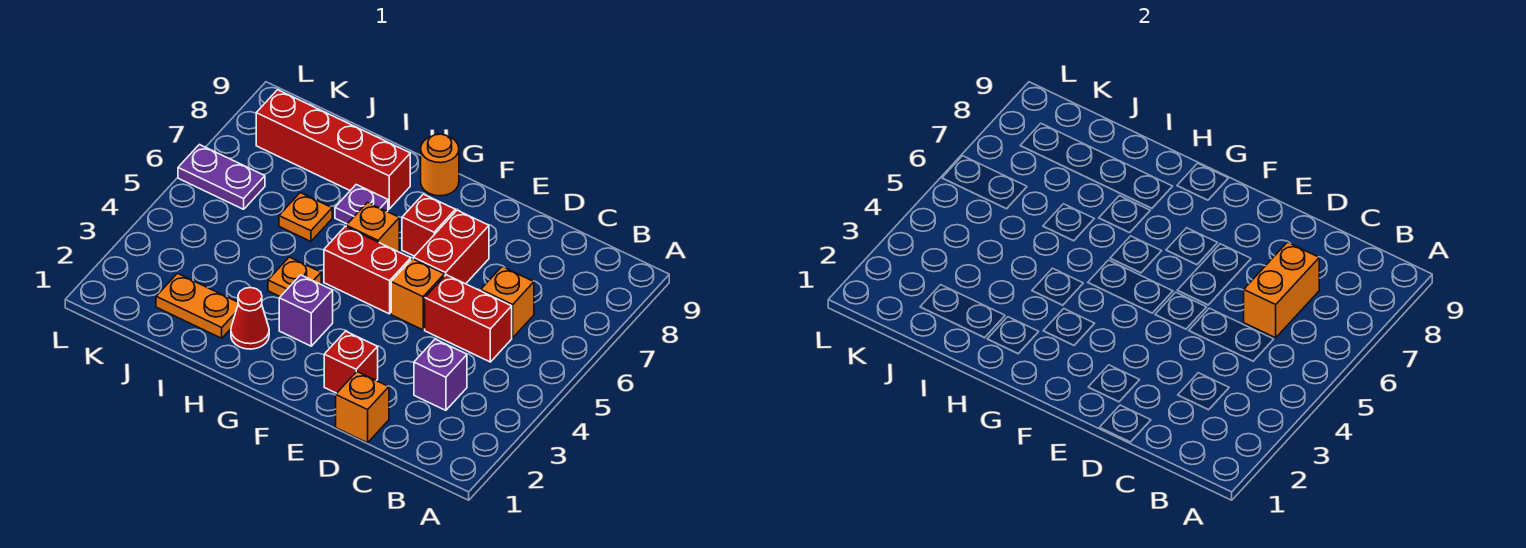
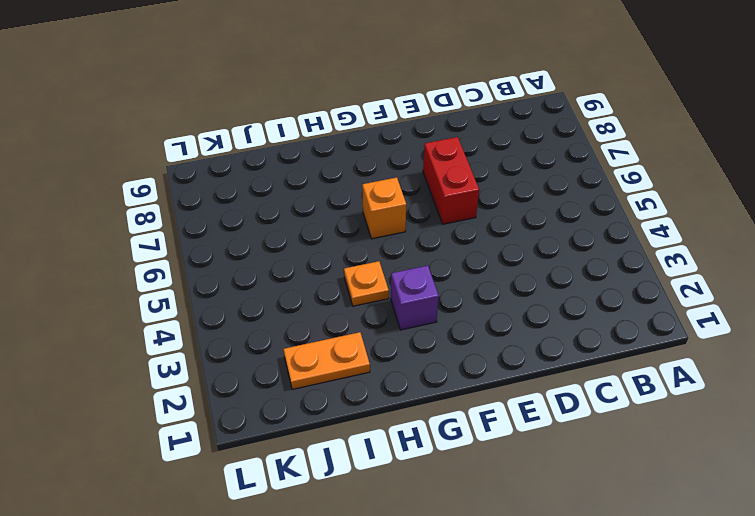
none -> purple 1x1 brick [414,339,467,410]
none -> red 1x2 brick [425,275,512,362]
none -> orange 1x1 brick [481,267,534,338]

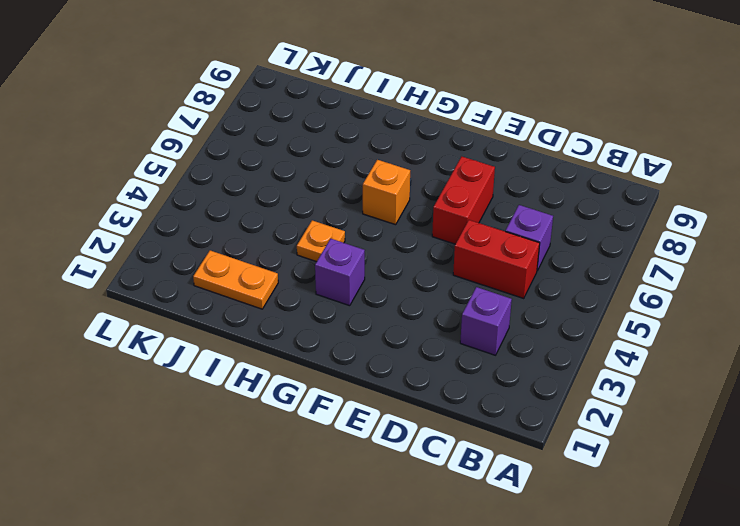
purple 1x1 brick [505,205,553,271] -> orange 1x1 brick [481,267,534,338]
none -> orange 1x1 brick [336,372,389,443]
none -> red 1x1 brick [324,331,378,393]
none -> orange 1x1 brick [391,259,444,330]

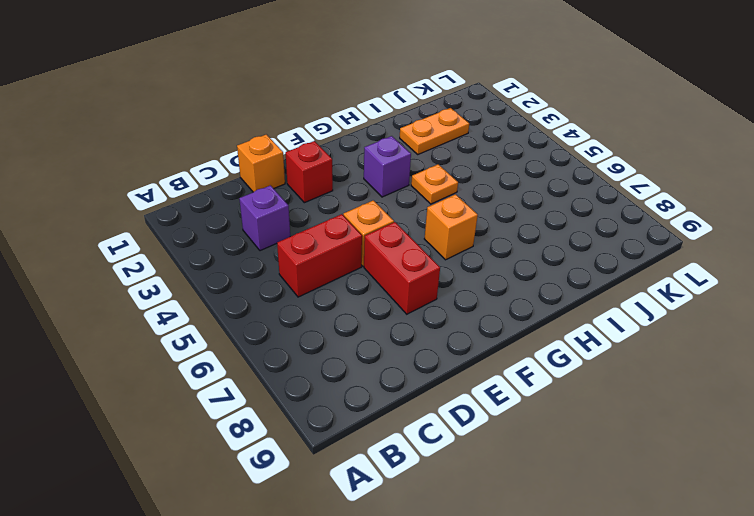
none -> orange 1x1 brick [481,267,534,338]
none -> red 1x2 brick [324,227,411,314]
none -> red 1x1 brick [402,194,455,256]

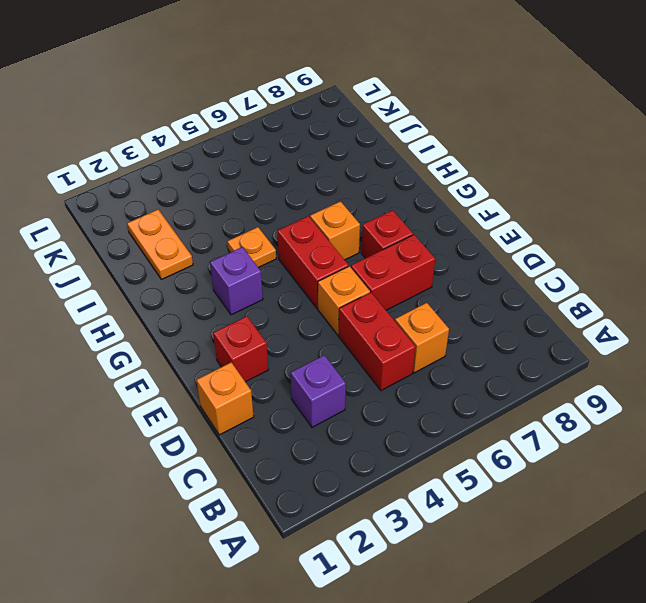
none -> orange 1x1 round brick [421,134,459,196]
none -> red 1x1 cone [231,288,269,349]
none -> purple 1x1 plate [335,185,388,224]

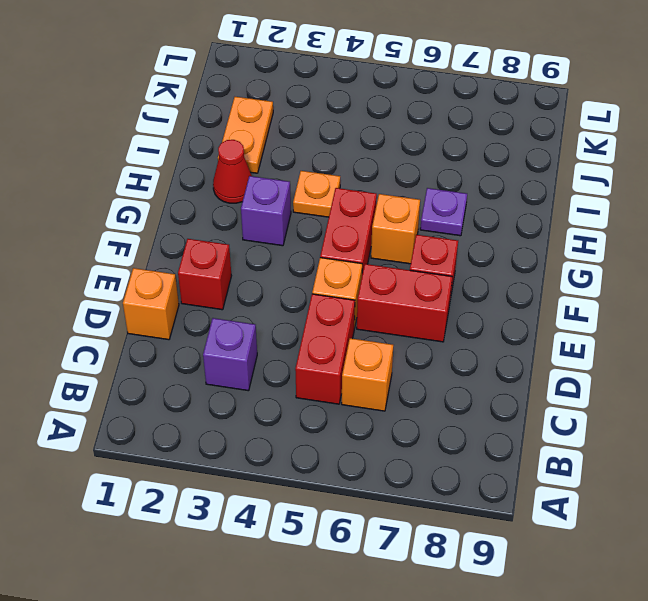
none -> orange 1x1 round brick [421,134,459,196]
none -> red 1x4 brick [256,90,410,209]
none -> orange 1x1 plate [279,193,332,241]

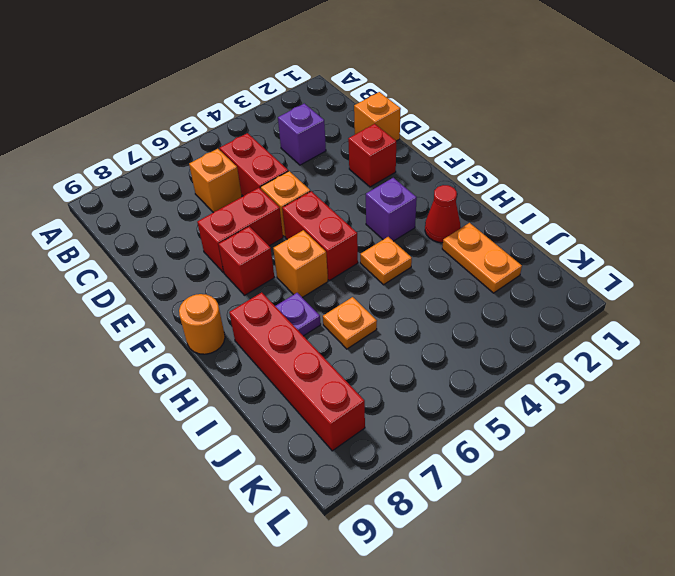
none -> purple 1x2 plate [178,145,265,209]
none -> orange 1x2 brick [1244,242,1319,338]

